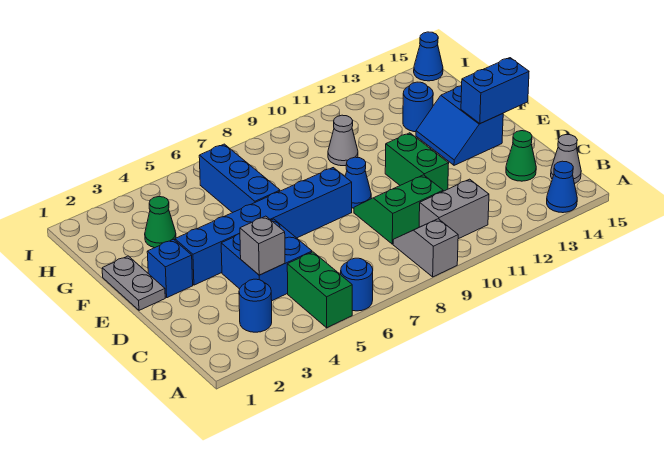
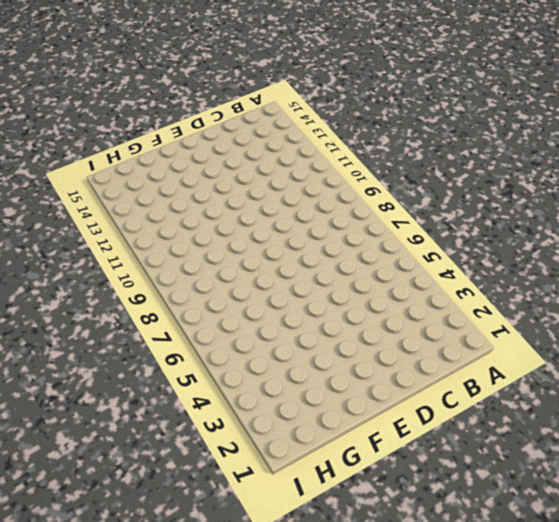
none -> green 1x2 brick [287,252,352,328]
none -> blue 1x1 round brick [341,258,373,311]
none -> grey 1x2 slope [393,219,458,277]

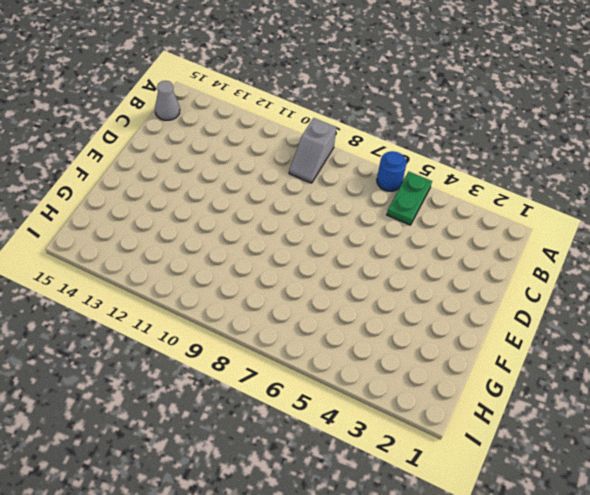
green 1x2 plate [387,172,432,225] -> green 1x2 brick [287,252,352,328]
none -> blue 1x1 cone [547,161,577,213]
none -> blue 1x1 round brick [239,279,272,332]
none -> grey 1x2 brick [419,179,489,239]

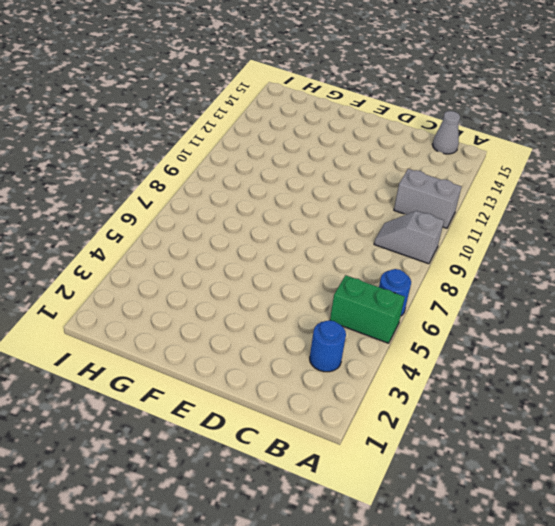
grey 1x2 brick [394,169,461,228] -> grey 1x2 brick turned to [419,179,489,239]
none -> blue 1x1 cone [547,161,577,213]
none -> blue 2x2 brick [221,219,312,301]
none -> green 2x2 slope [354,175,443,244]

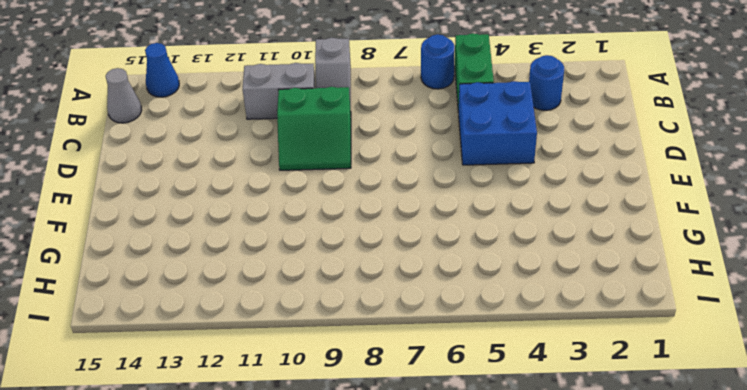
none -> green 1x1 cone [506,131,536,181]
none -> green 1x2 brick [385,133,449,191]
none -> grey 1x2 plate [102,256,165,310]

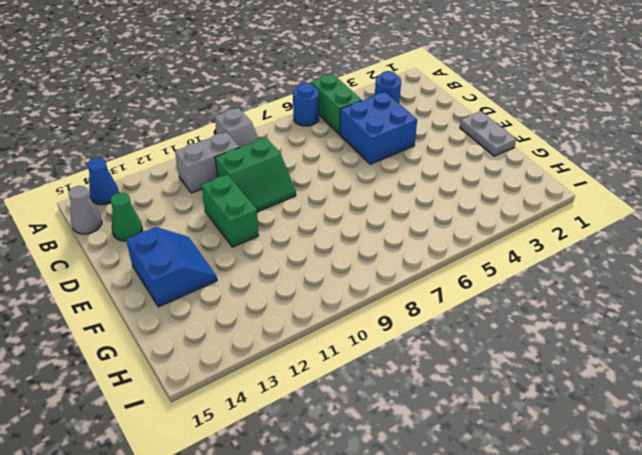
none -> blue 1x1 brick [147,239,193,298]
none -> blue 1x6 brick [175,168,352,285]
none -> blue 1x1 cone [345,157,371,208]

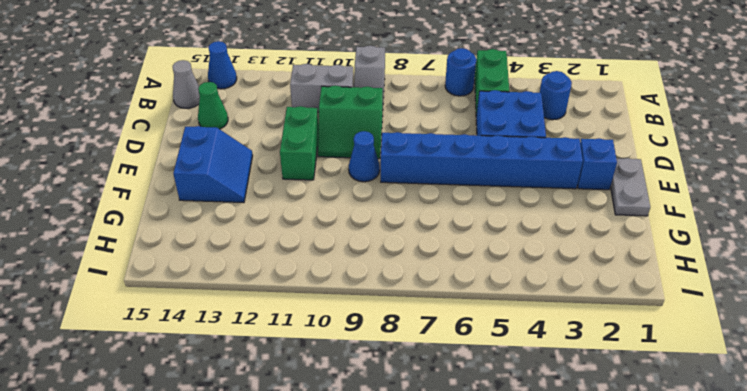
none -> blue 1x3 brick [199,144,280,213]
none -> green 1x1 cone [145,197,176,248]
none -> grey 1x1 cone [328,115,358,166]

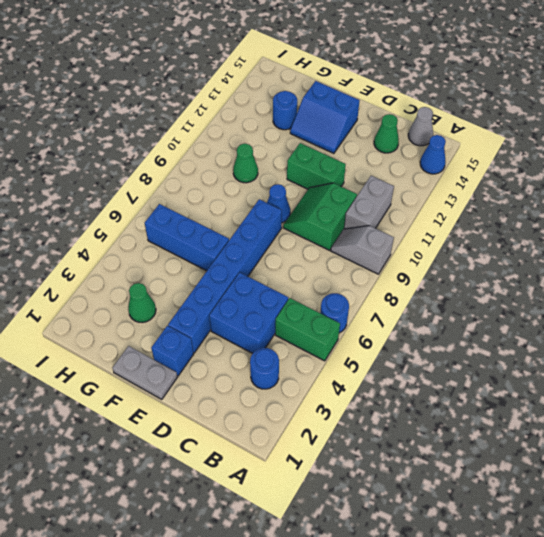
green 1x1 cone [233,144,258,183] -> grey 1x1 cone [328,115,358,166]
none -> blue 1x1 cone [414,32,443,81]
none -> grey 1x1 brick [240,216,285,275]
none -> blue 1x2 brick [461,58,529,124]

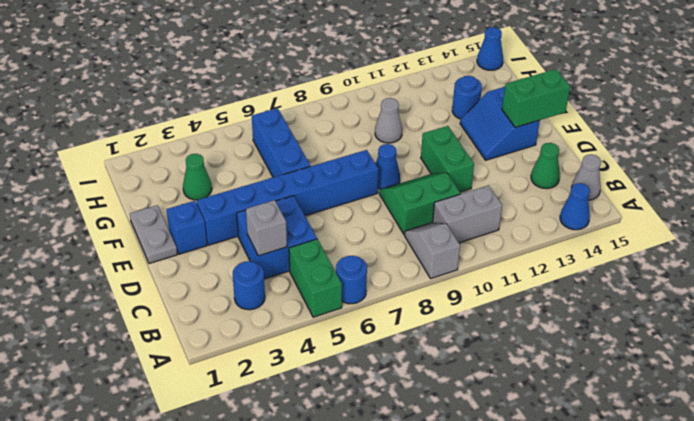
green 1x2 brick [502,69,570,127] -> blue 1x2 brick [461,58,529,124]

